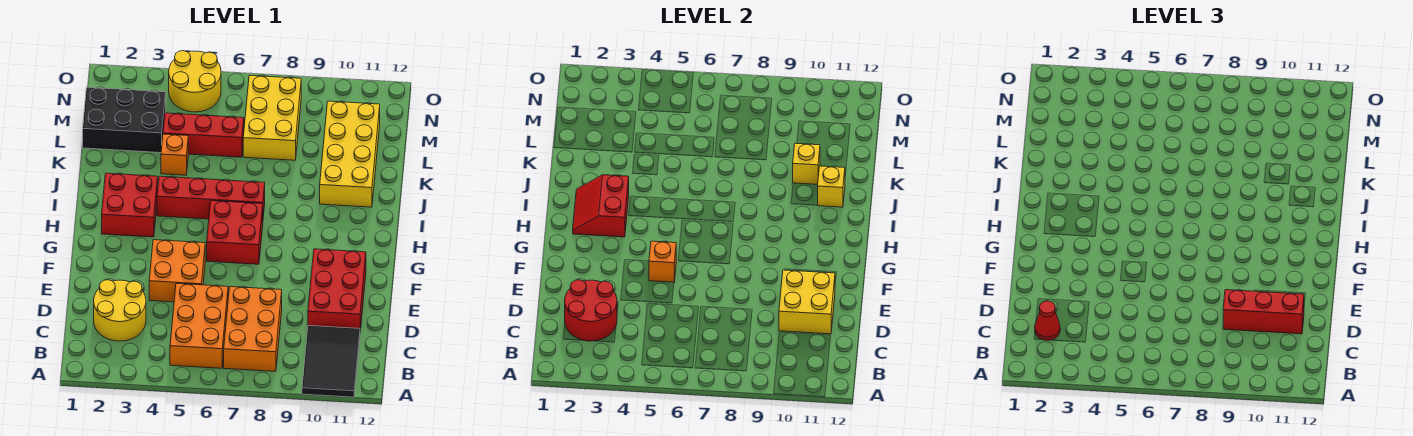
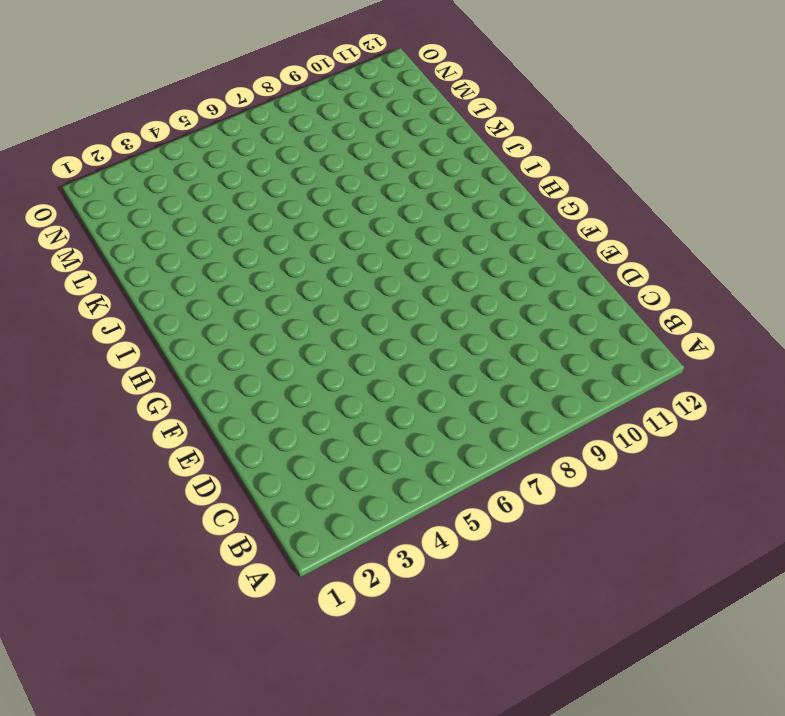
none -> black 2x3 tile [302,326,360,397]
none -> orange 2x3 brick [170,283,228,368]
none -> orange 2x3 brick [224,287,282,371]

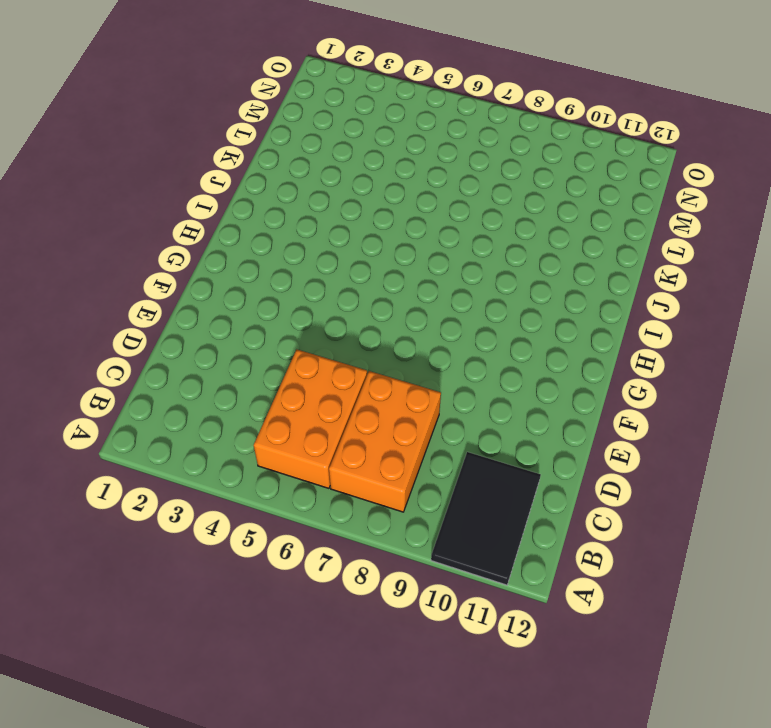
none -> yellow 2x2 round brick [94,280,146,341]
none -> red 2x3 brick [308,249,366,331]
none -> orange 2x2 brick [149,240,205,302]

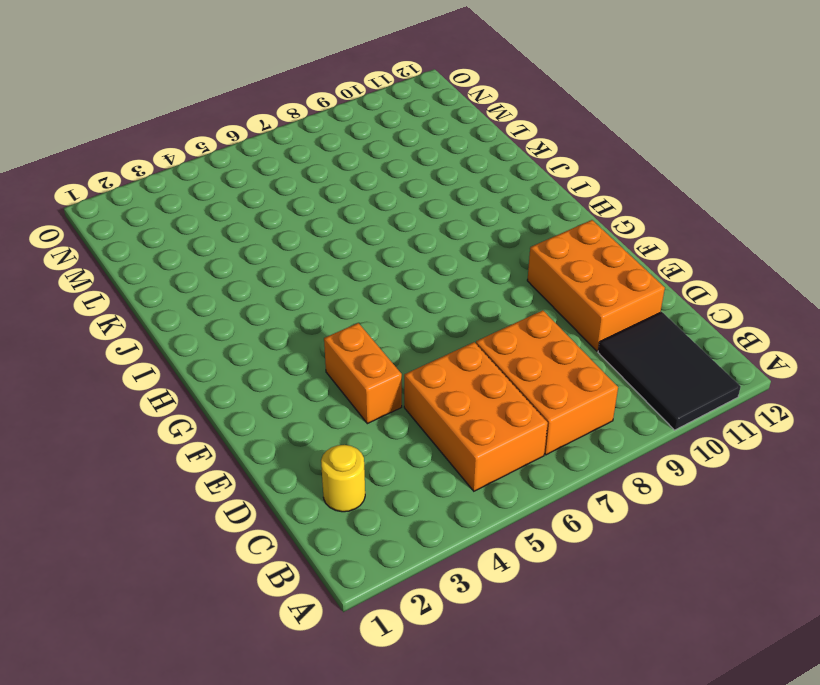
yellow 1x1 round brick [321,445,365,512] -> yellow 2x2 round brick [94,280,146,341]
orange 2x3 brick [527,220,665,351] -> red 2x3 brick [308,249,366,331]
orange 1x2 brick [324,323,402,424] -> orange 2x2 brick [149,240,205,302]
none -> red 2x2 brick [207,201,263,264]
none -> red 2x2 brick [102,173,158,237]
none -> red 1x4 brick [157,176,265,219]

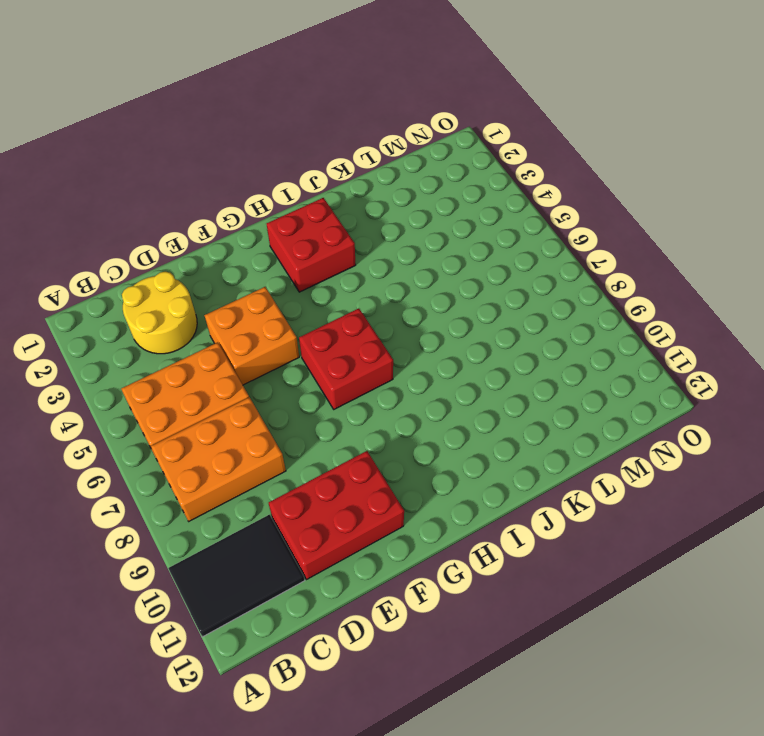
none -> red 1x4 brick [157,176,265,219]
none -> yellow 2x4 brick [320,101,380,207]
none -> orange 1x1 brick [161,134,188,175]

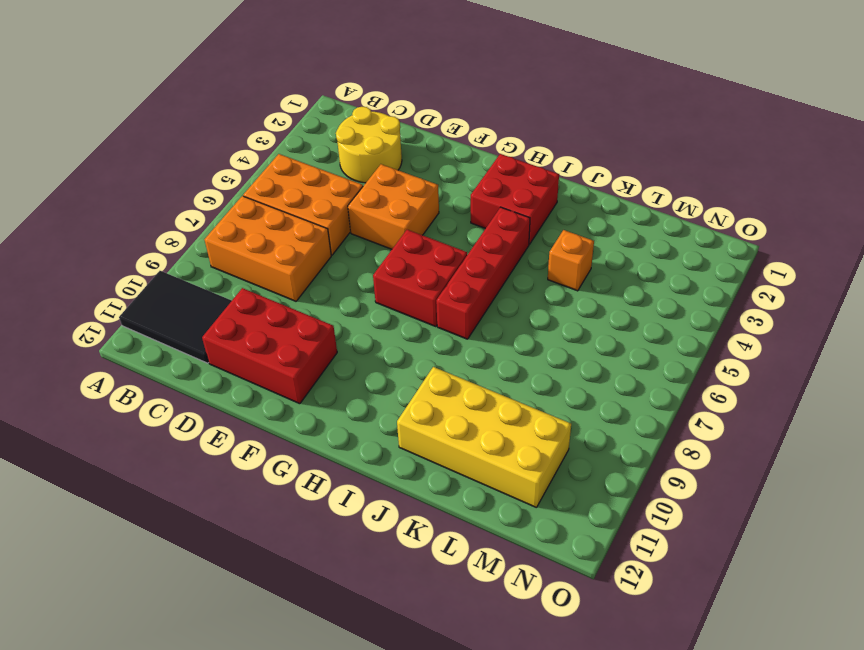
none -> black 2x3 brick [83,87,166,153]
none -> red 1x3 brick [163,113,244,157]
none -> yellow 2x3 brick [243,75,301,160]

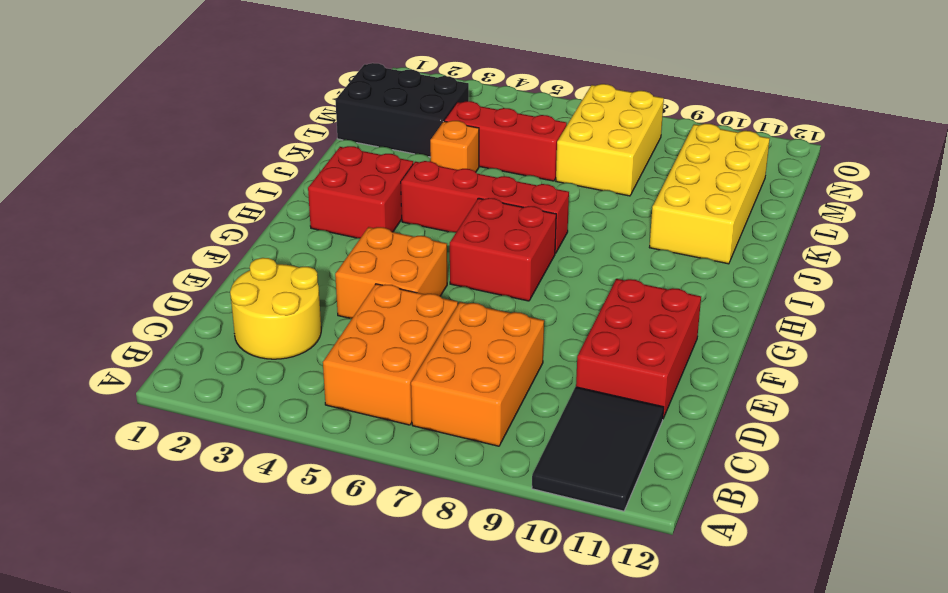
none -> yellow 2x2 round brick [169,51,221,112]
none -> red 2x2 round brick [565,280,617,341]
none -> yellow 2x2 brick [779,270,835,334]

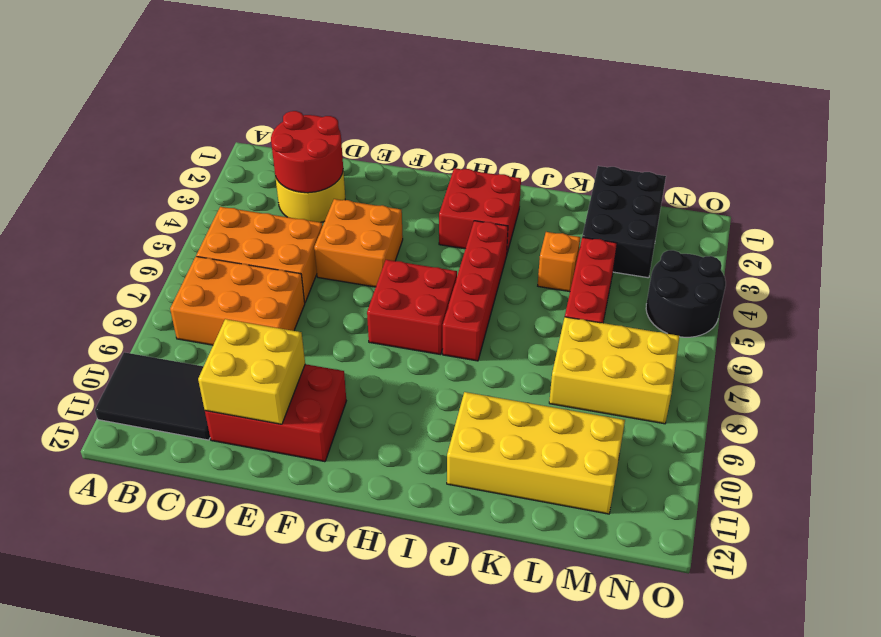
black 2x2 round brick [646,250,726,337] -> yellow 2x2 round brick [169,51,221,112]
none -> orange 1x1 brick [649,241,676,282]
none -> red 2x2 slope [573,175,629,237]
none -> yellow 1x1 brick [818,166,845,207]

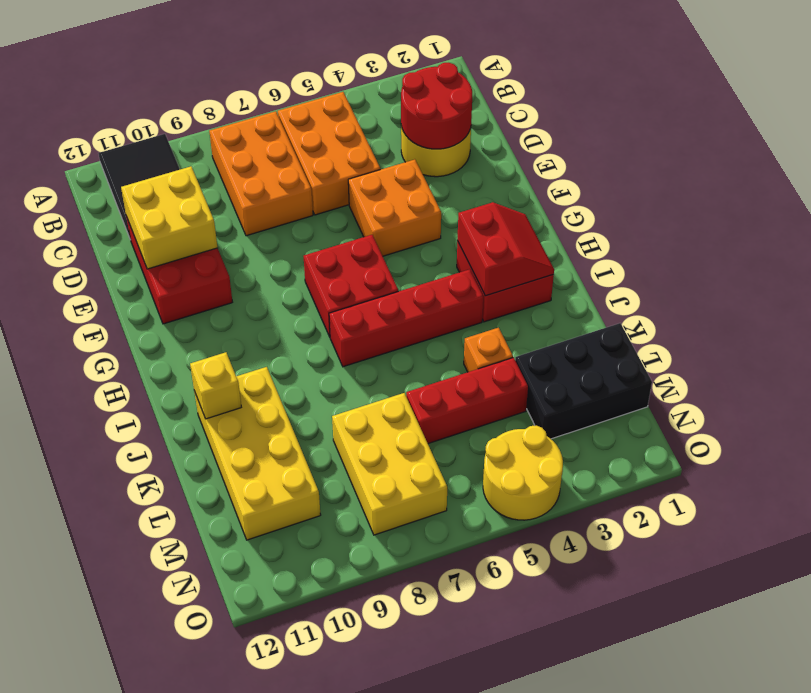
none -> orange 1x1 brick [649,241,676,282]
none -> yellow 1x1 brick [793,143,820,184]
none -> red 1x1 cone [1035,301,1060,340]

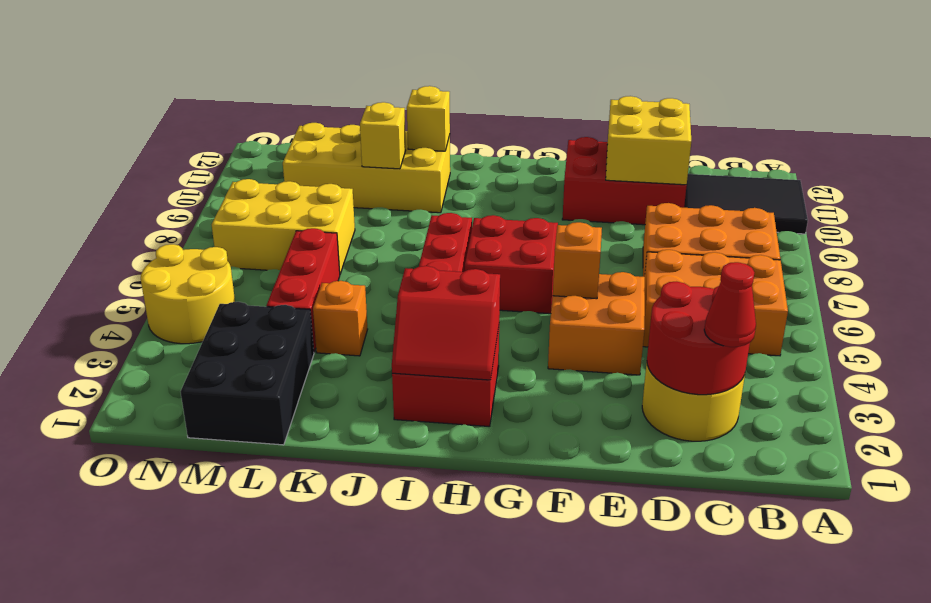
none -> red 1x3 brick [1223,290,1304,334]

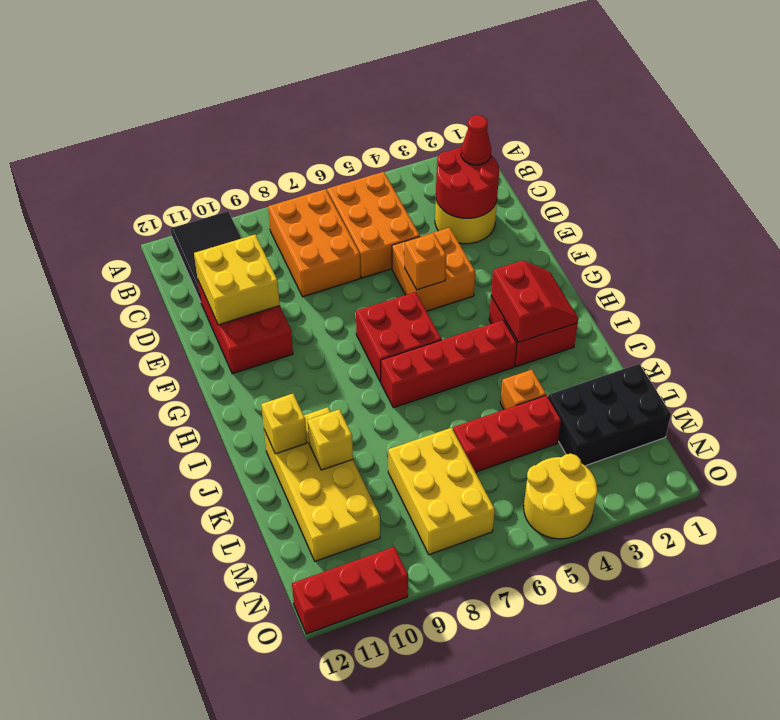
red 1x3 brick [292,547,408,634] -> red 1x3 brick moved to [1223,290,1304,334]

